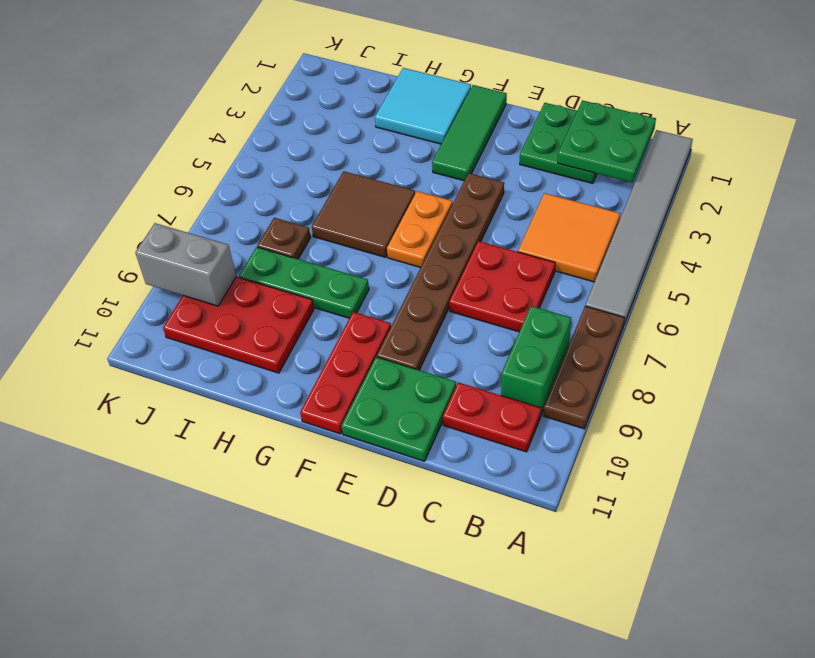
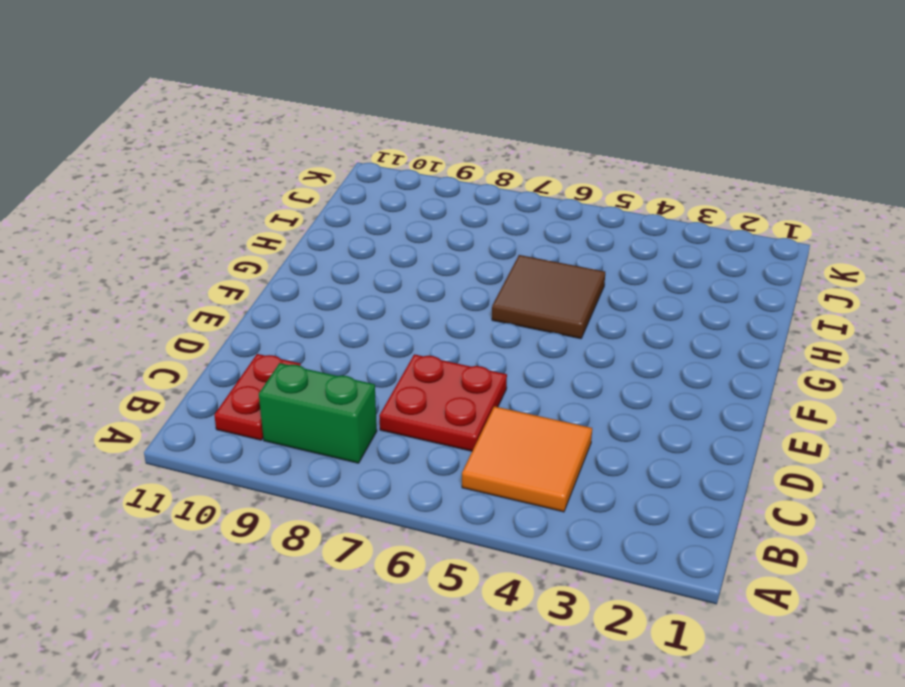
none -> grey 1x6 tile [585,130,693,324]
none -> brown 1x3 plate [544,306,624,429]
none -> green 2x2 plate [520,103,597,183]

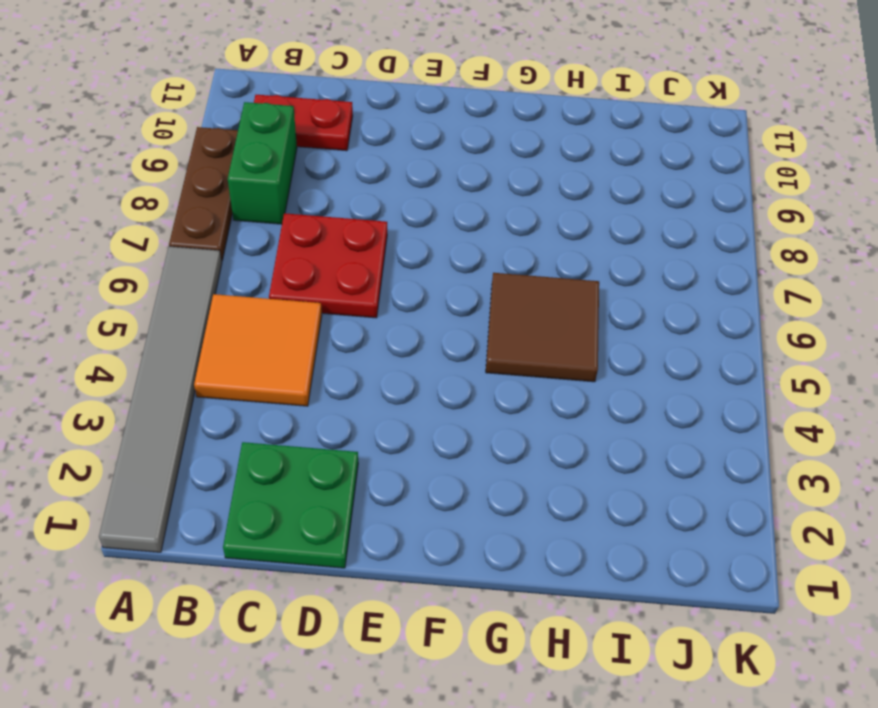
none -> green 2x2 plate [342,357,456,461]
none -> brown 1x6 plate [377,173,504,370]
none -> green 1x3 tile [432,85,507,181]

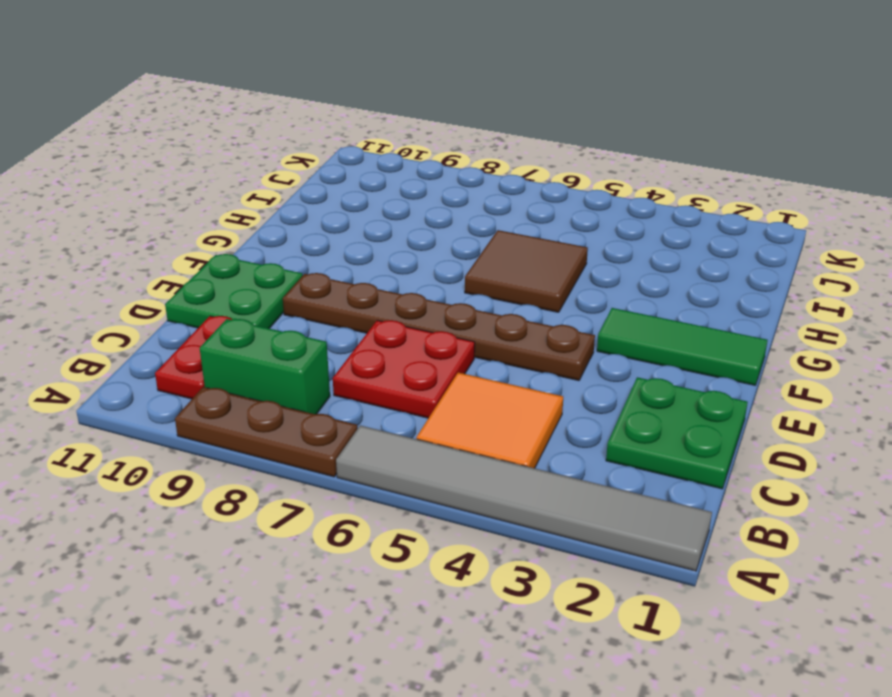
none -> orange 1x2 plate [387,191,453,268]
none -> red 1x3 plate [300,312,391,434]
none -> cyan 2x2 tile [375,68,471,144]

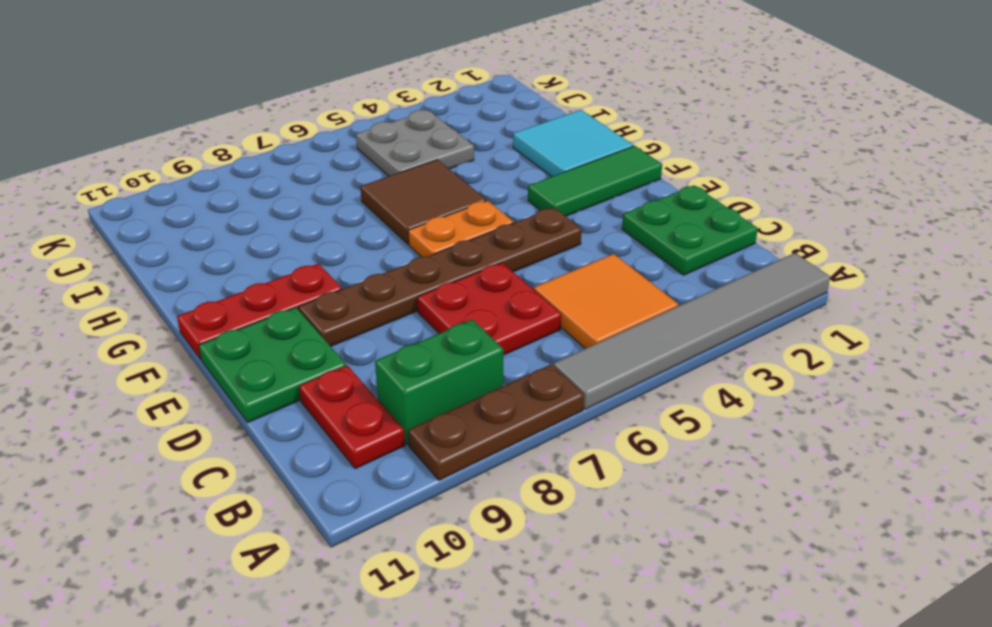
grey 2x2 plate [356,110,474,176] -> none
none -> green 1x3 plate [239,247,369,318]
none -> red 2x3 plate [163,277,314,373]
none -> brown 1x1 plate [257,218,311,259]

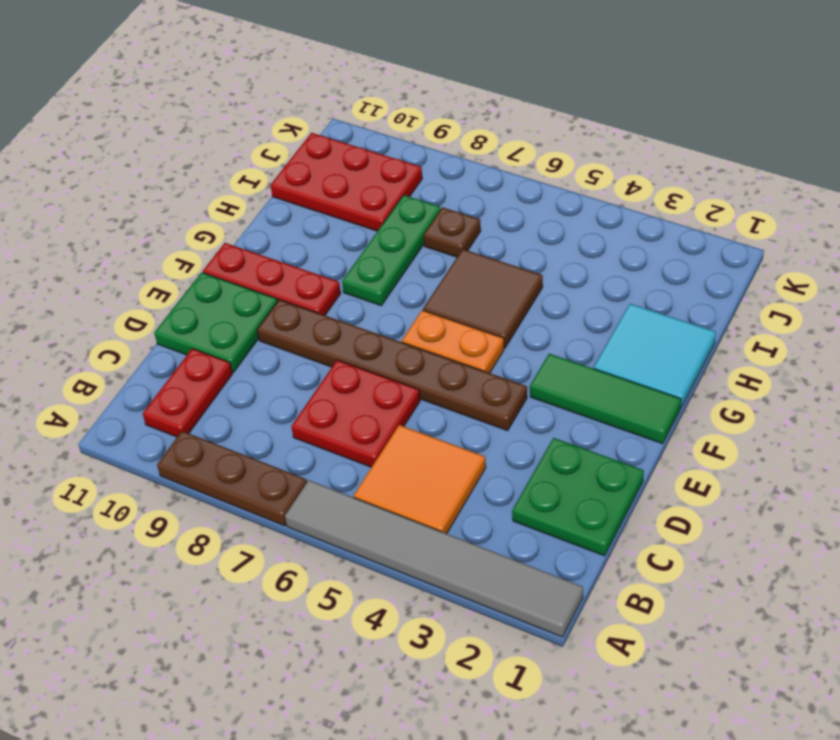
red 2x3 plate [270,133,422,231] -> red 2x3 plate turned to [163,277,314,373]
none -> green 1x2 brick [501,306,571,415]
none -> green 2x2 plate [558,100,656,183]
none -> grey 1x2 brick [135,223,236,306]

